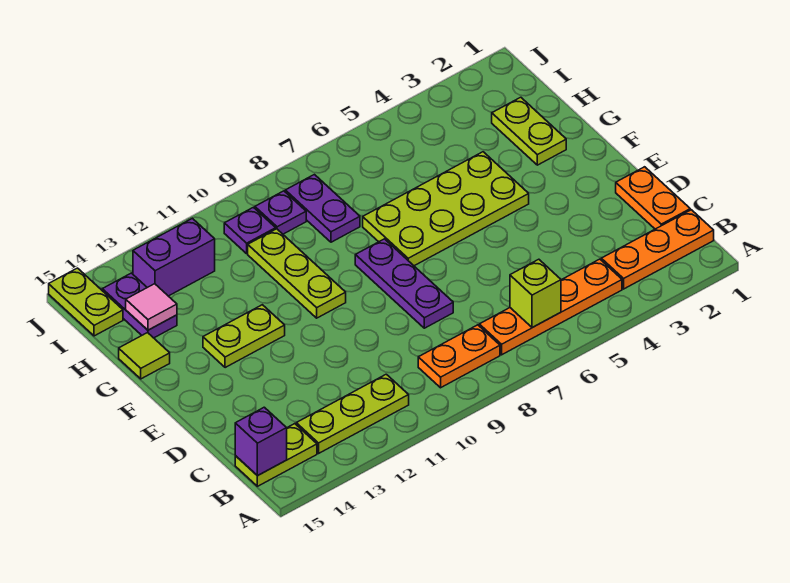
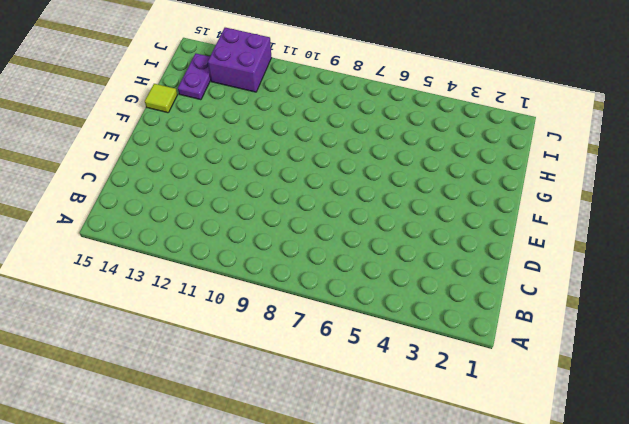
purple 2x2 brick [208,28,272,92] -> purple 1x2 brick [133,218,215,296]
none -> orange 1x3 plate [601,210,714,289]
none -> orange 1x4 plate [479,259,622,355]
none -> orange 1x2 plate [418,325,500,388]

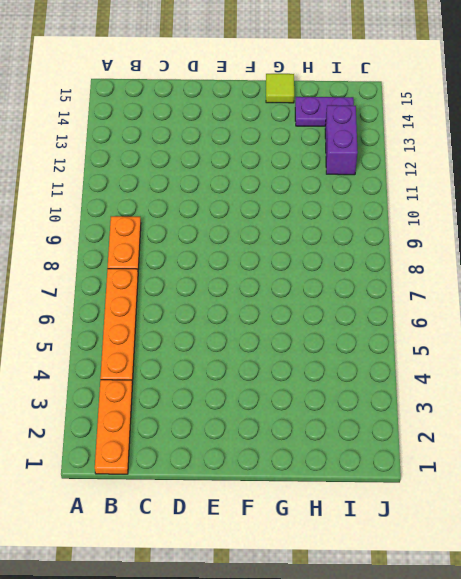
none -> lime 1x3 plate [296,374,409,453]
none -> lime 1x2 plate [235,424,317,486]
none -> orange 1x2 plate [616,167,690,229]

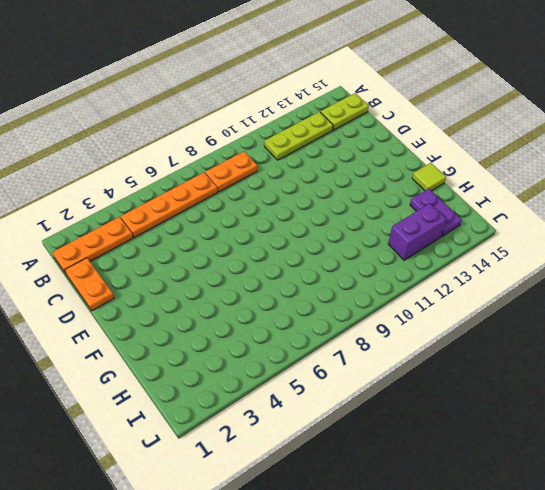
none -> purple 1x3 plate [355,239,453,328]
none -> lime 2x4 plate [363,152,529,266]
none -> lime 1x3 plate [248,229,346,318]

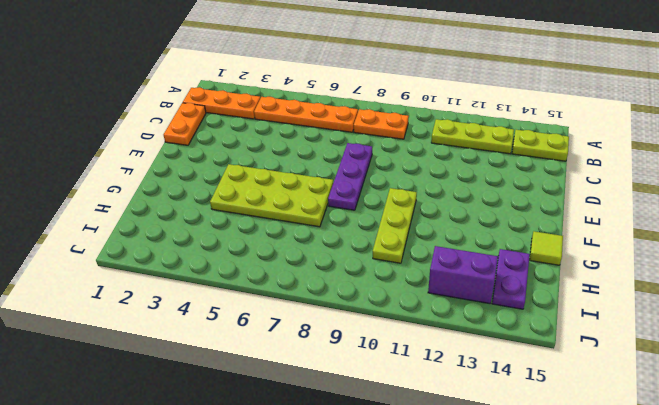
none -> lime 1x2 plate [203,305,285,368]
none -> lime 1x2 plate [492,97,566,165]
none -> purple 1x2 plate [285,175,360,242]

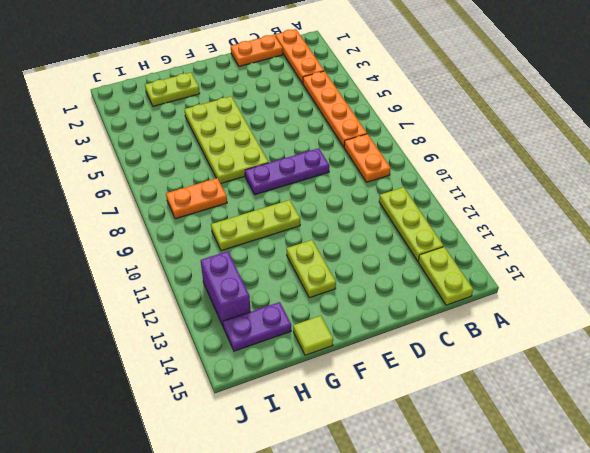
orange 1x2 plate [166,178,227,219] -> purple 1x2 plate [285,175,360,242]
none -> purple 1x1 plate [255,191,306,234]
none -> purple 1x1 plate [224,207,276,254]
none -> lime 1x2 plate [49,268,123,336]

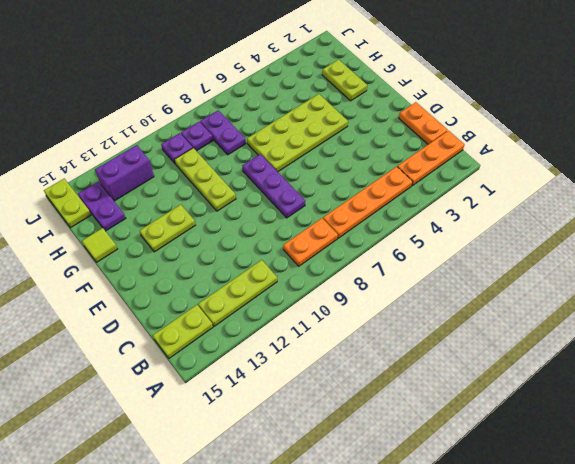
none -> lime 1x1 brick [510,259,561,328]
none -> purple 1x1 brick [235,407,287,476]
none -> pink 1x1 tile [126,284,177,330]

